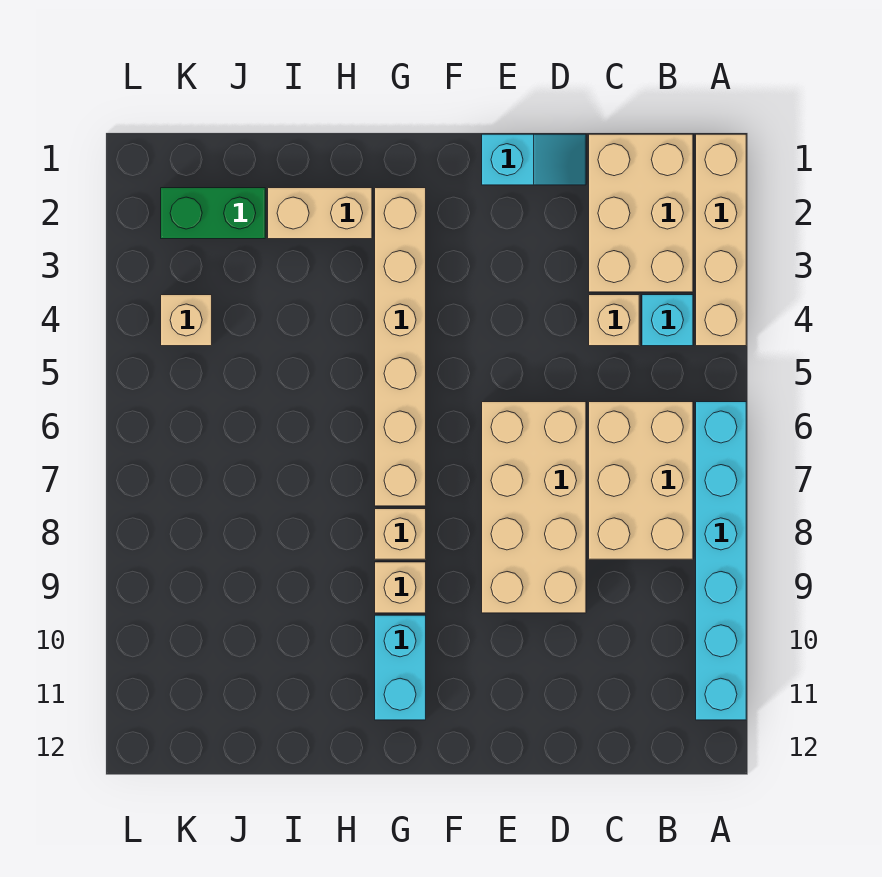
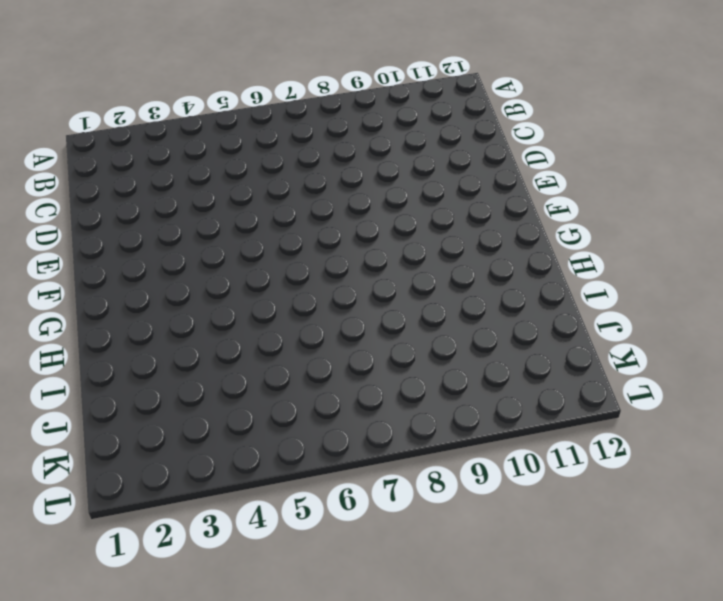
none -> tan 1x4 brick [696,134,746,346]
none -> cyan 1x6 brick [696,402,746,720]
none -> tan 2x3 brick [589,134,693,292]

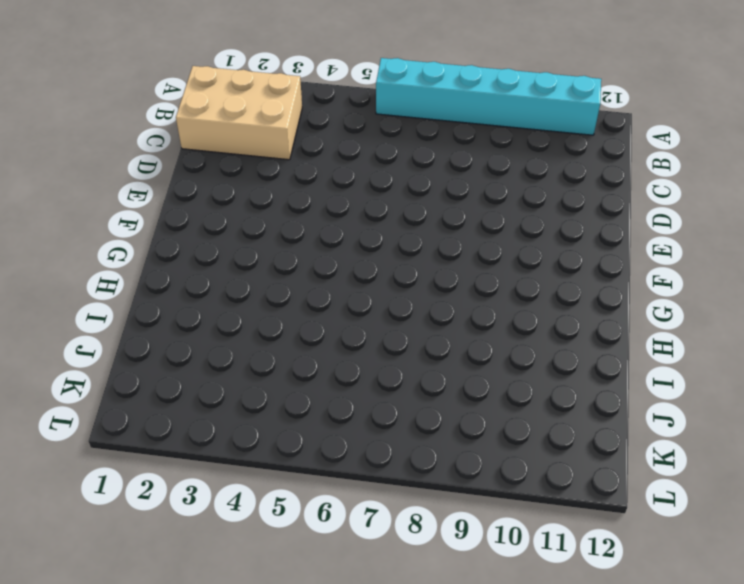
none -> tan 1x4 brick [696,134,746,346]
none -> cyan 1x1 brick [642,295,693,346]
none -> tan 2x3 brick [589,402,693,559]

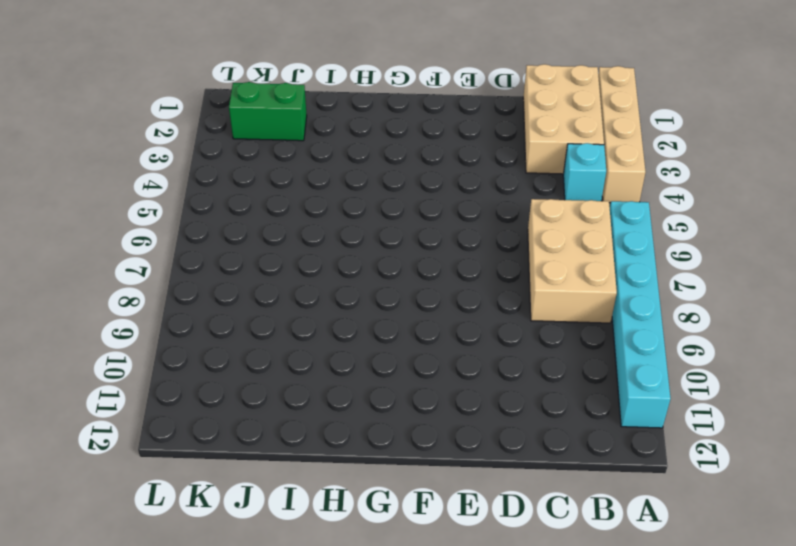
none -> tan 1x1 brick [589,295,639,346]
none -> cyan 1x2 slope [482,134,586,185]
none -> tan 2x4 brick [482,402,586,613]

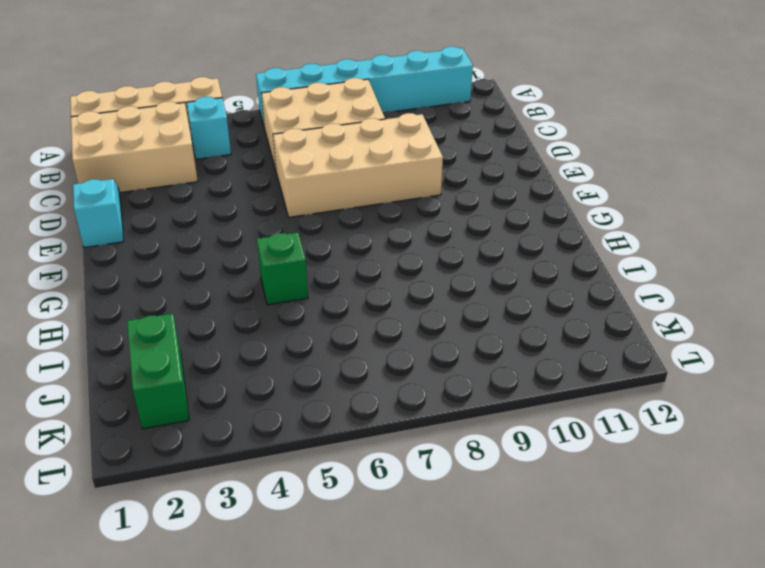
green 1x1 brick [257,232,308,305] -> none
none -> tan 1x1 brick [589,295,639,346]
none -> tan 1x6 brick [375,188,426,506]
none -> tan 1x1 brick [375,509,426,559]

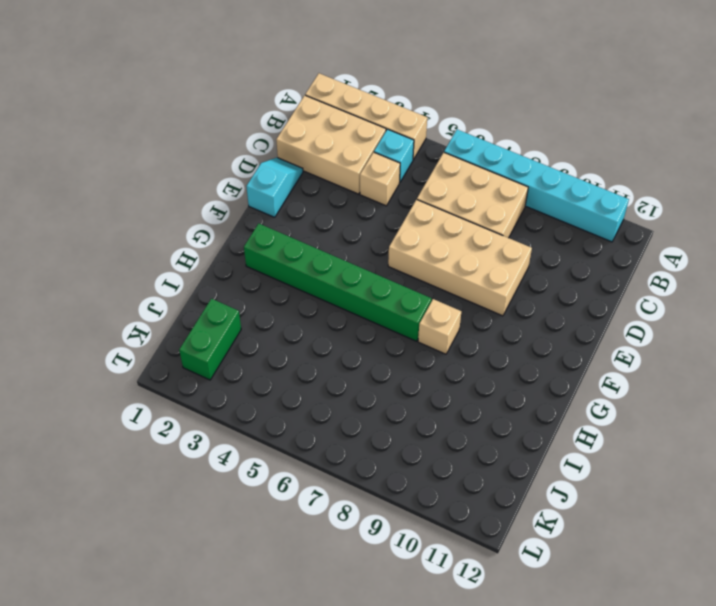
green 1x6 brick [244,223,431,341] -> tan 1x6 brick [375,188,426,506]
none -> tan 1x1 brick [375,562,426,613]
none -> cyan 1x2 brick [375,615,426,720]
none -> tan 1x2 brick [268,188,372,239]

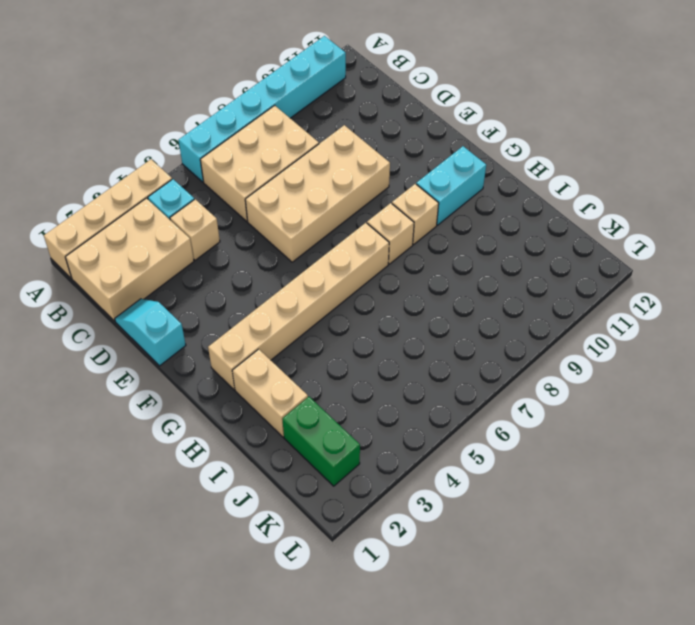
none -> tan 1x1 brick [161,295,212,346]

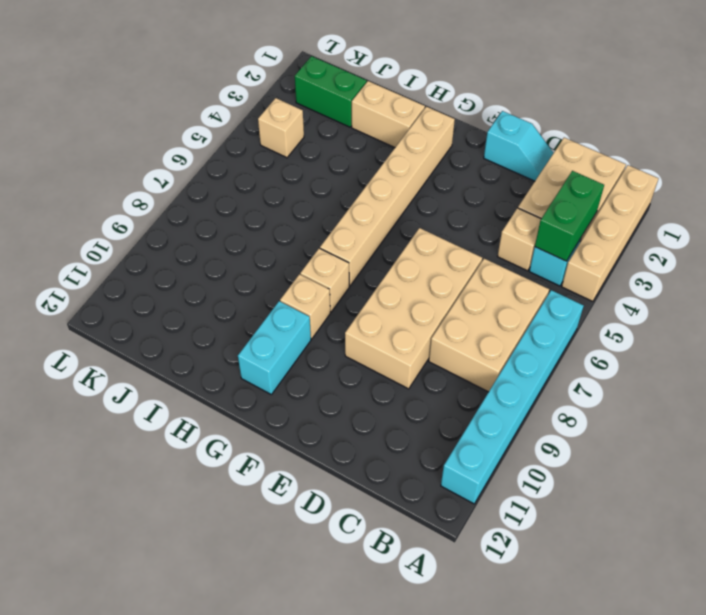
green 1x2 brick [535,171,604,261] -> none

